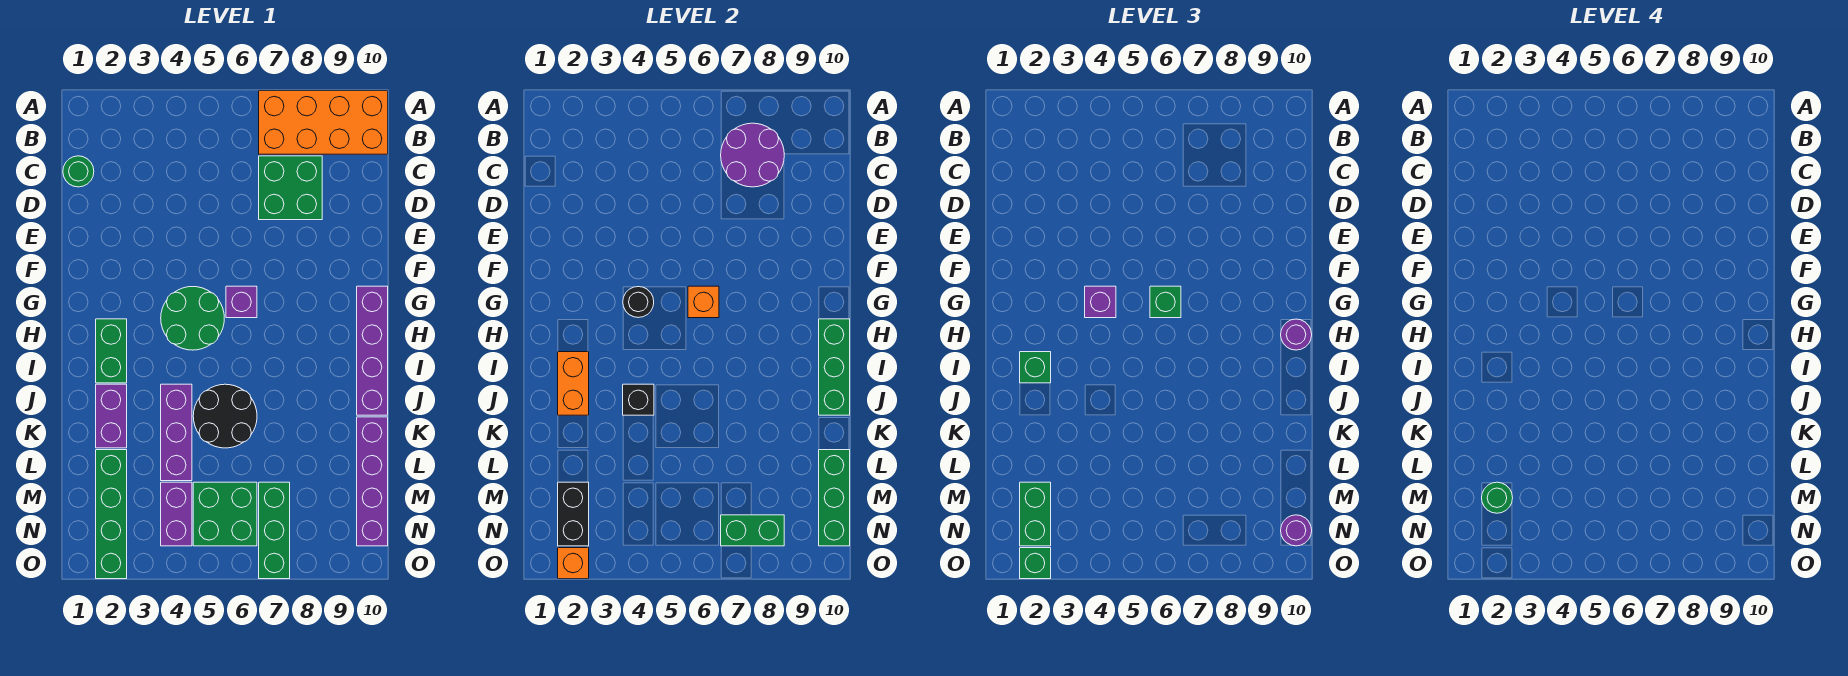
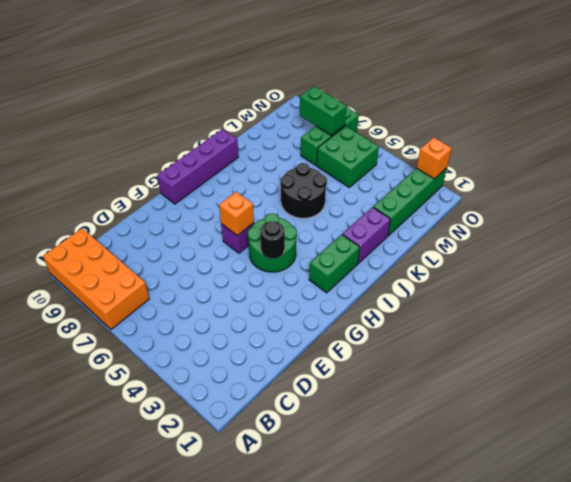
none -> green 1x1 round brick [63,156,94,187]
none -> green 2x2 brick [259,156,322,220]
none -> purple 1x3 brick [161,384,192,481]
none -> purple 1x4 brick [357,417,388,546]

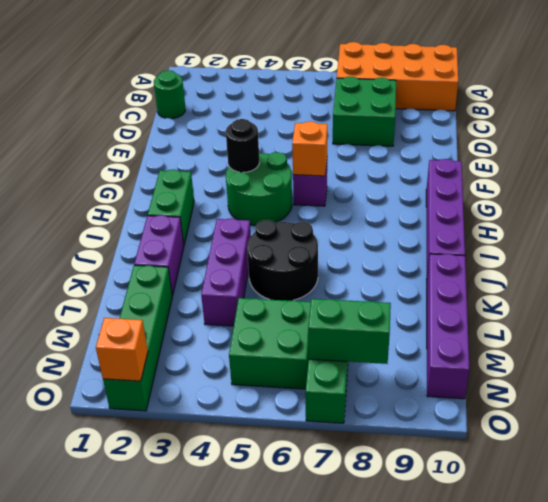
none -> purple 1x2 brick [161,482,192,546]
none -> purple 2x2 round brick [721,123,784,187]
none -> green 1x3 brick [819,319,850,415]
none -> orange 1x2 brick [558,352,589,415]

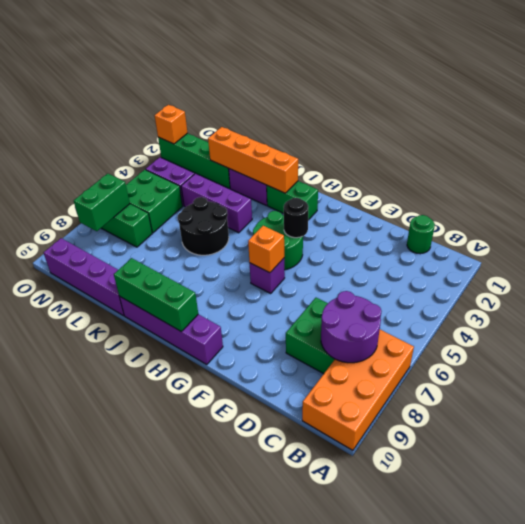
orange 1x4 brick [208,127,298,193] -> orange 1x2 brick [558,352,589,415]
none -> black 1x1 brick [623,384,654,415]
none -> green 1x3 brick [819,450,850,546]
none -> black 1x2 brick [558,482,589,546]
none -> purple 1x1 brick [1085,286,1116,318]

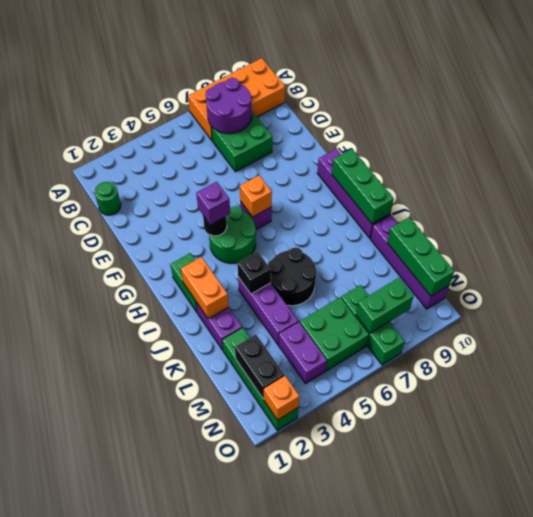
none -> green 1x1 brick [1150,286,1181,318]
none -> purple 1x1 round brick [1281,319,1312,350]
none -> green 1x1 brick [1020,352,1051,383]
none -> green 1x2 brick [1020,482,1051,546]

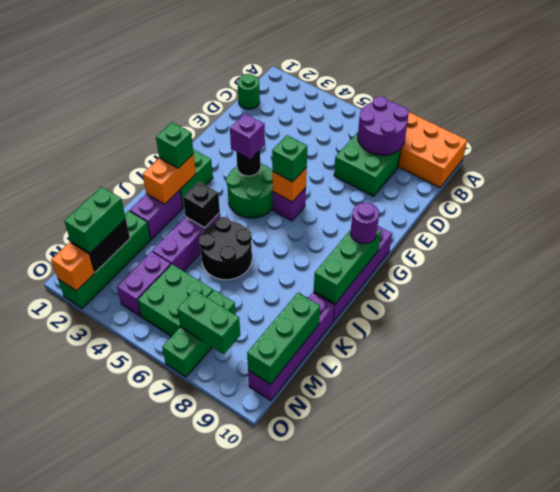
none -> purple 1x1 round brick [1281,515,1312,546]
none -> green 1x1 brick [1020,548,1051,579]
none -> green 1x1 round brick [1482,482,1513,513]

